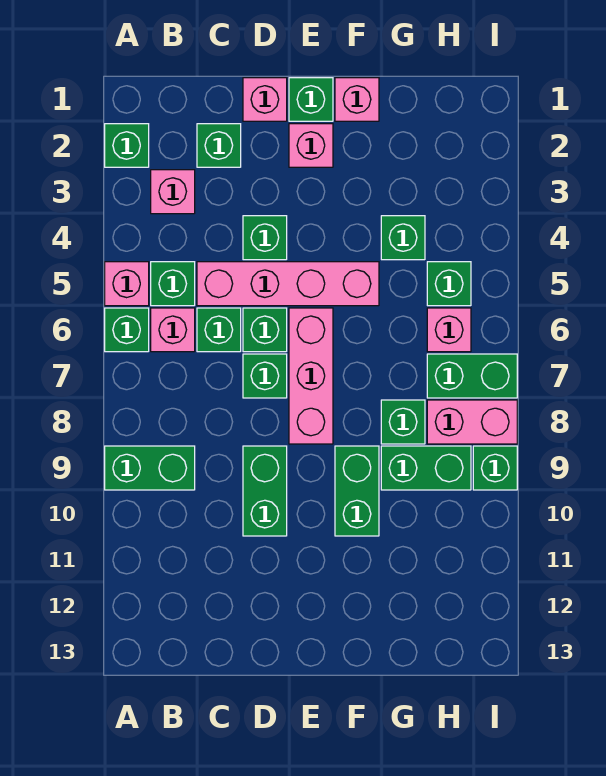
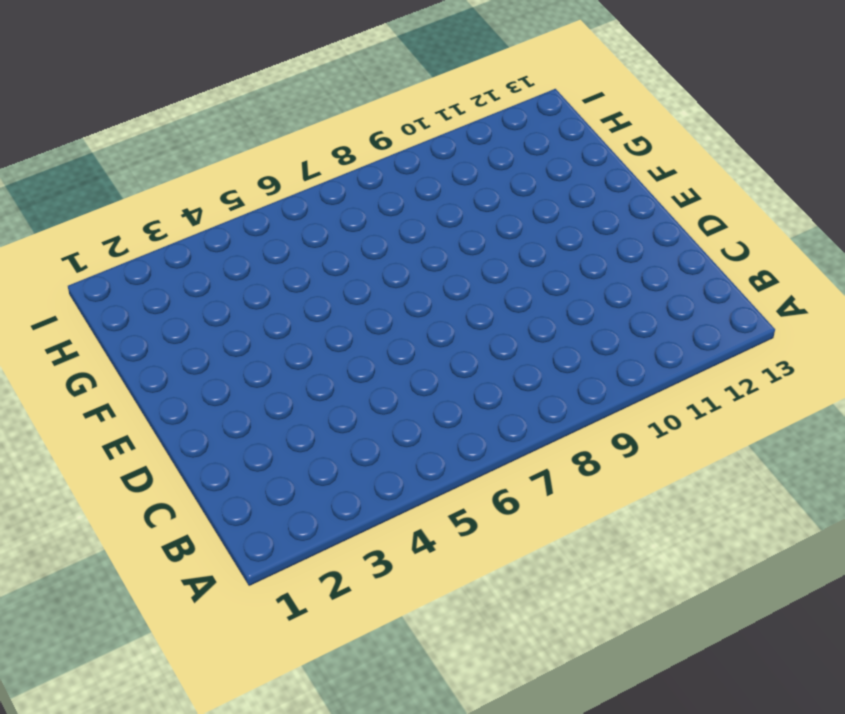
none -> green 1x1 brick [105,124,149,167]
none -> pink 1x1 brick [105,262,149,306]
none -> green 1x1 brick [105,308,149,352]

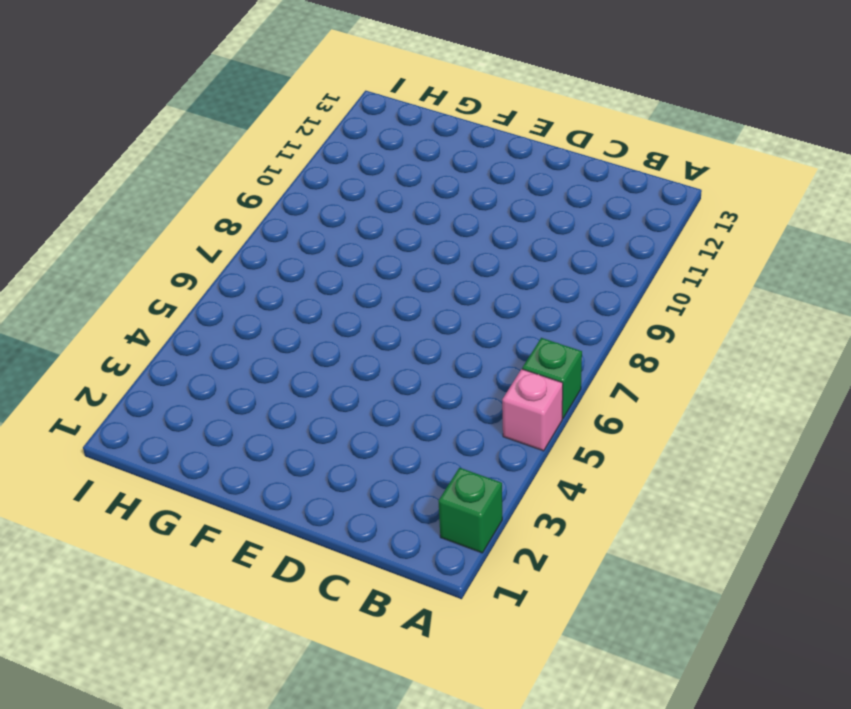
none -> green 1x2 brick [105,446,195,490]
none -> pink 1x1 brick [151,170,195,214]
none -> green 1x1 brick [151,262,195,306]

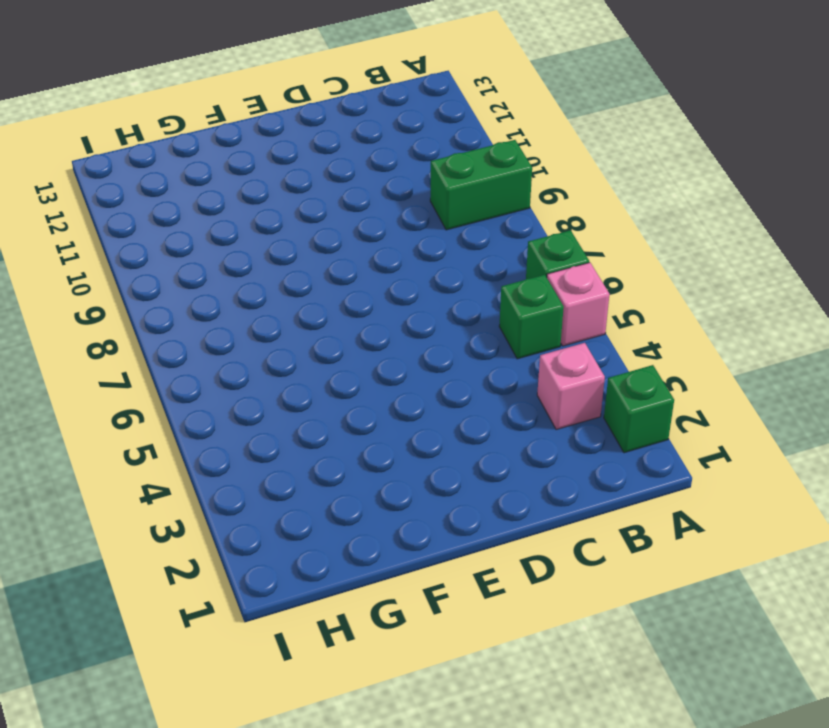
none -> pink 1x1 brick [151,308,195,352]
none -> green 1x1 brick [197,124,241,167]
none -> pink 1x4 brick [197,262,379,306]

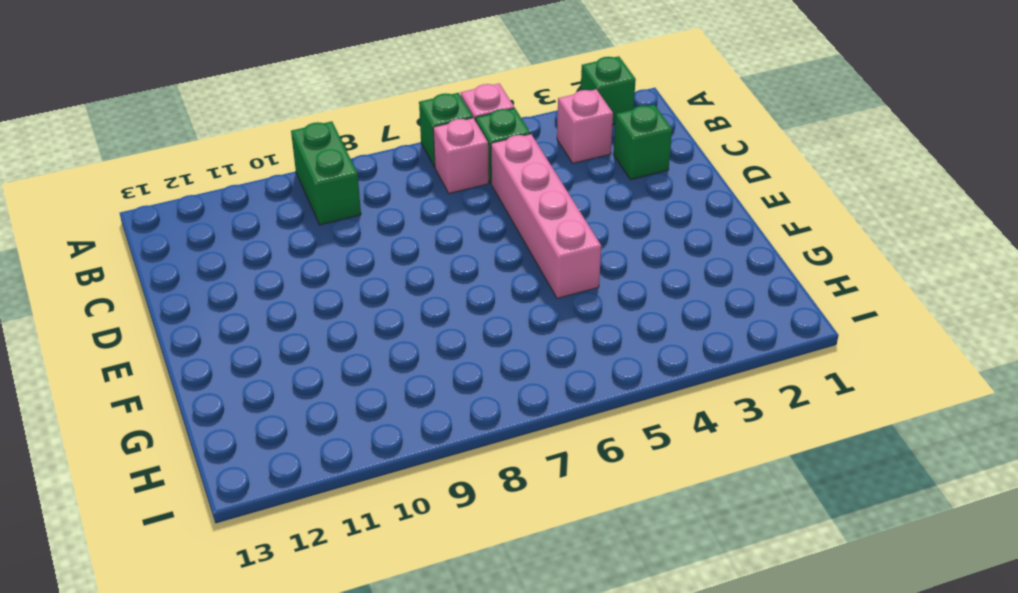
none -> green 1x1 brick [197,308,241,352]
none -> pink 1x1 brick [243,78,287,121]
none -> green 1x1 brick [243,216,287,260]

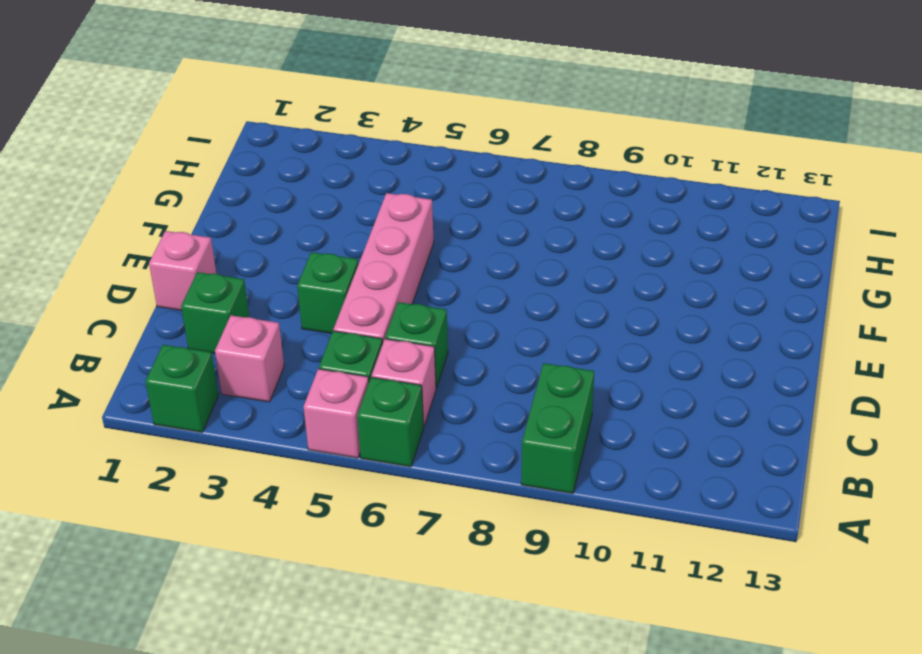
none -> green 1x1 brick [243,308,287,352]
none -> green 1x1 brick [243,354,287,398]
none -> green 1x2 brick [243,446,287,536]

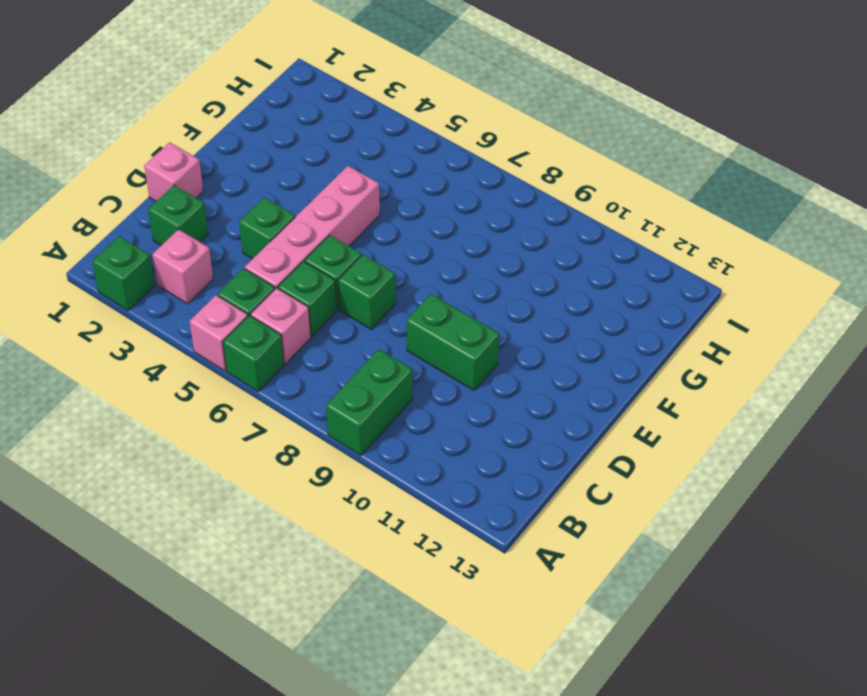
none -> green 1x1 brick [289,78,333,121]
none -> pink 1x1 brick [289,124,333,167]
none -> pink 1x3 brick [289,308,333,444]

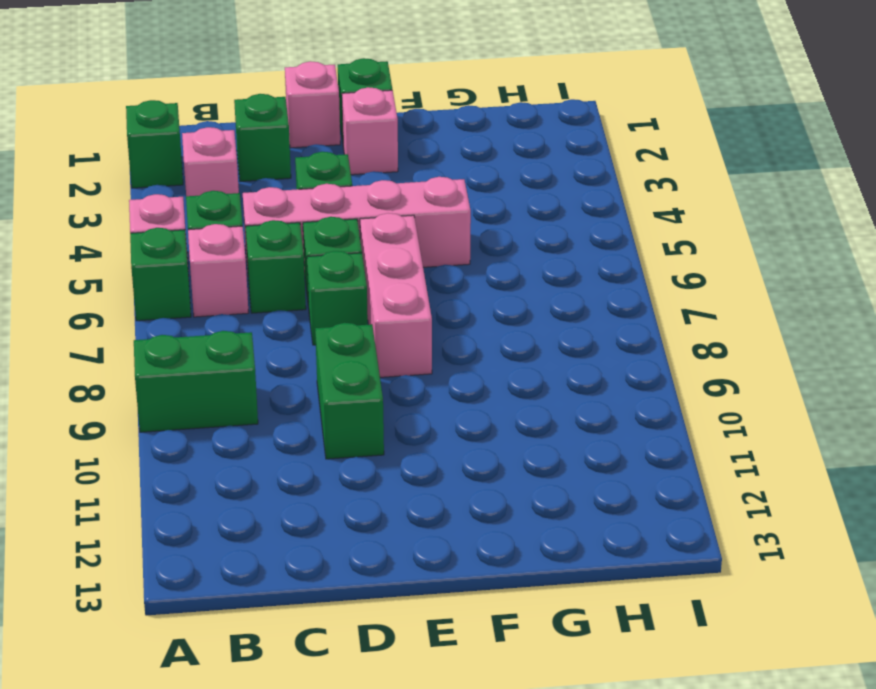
none -> pink 1x1 brick [335,78,379,121]
none -> green 1x2 brick [335,446,379,536]
none -> green 1x1 brick [381,216,425,260]

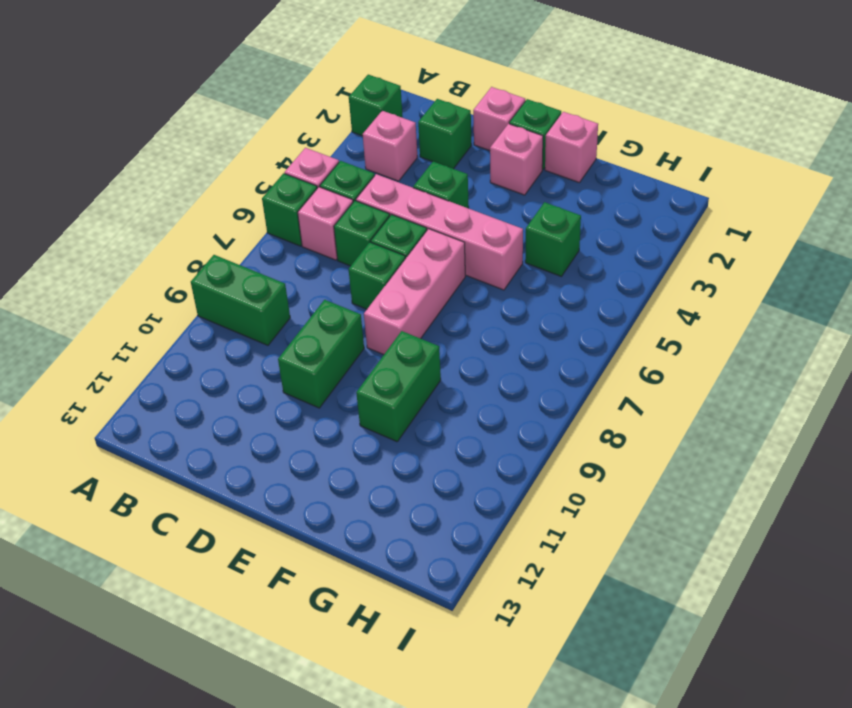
none -> green 1x1 brick [381,400,425,444]
none -> green 1x2 brick [381,446,471,490]
none -> green 1x1 brick [427,262,471,306]

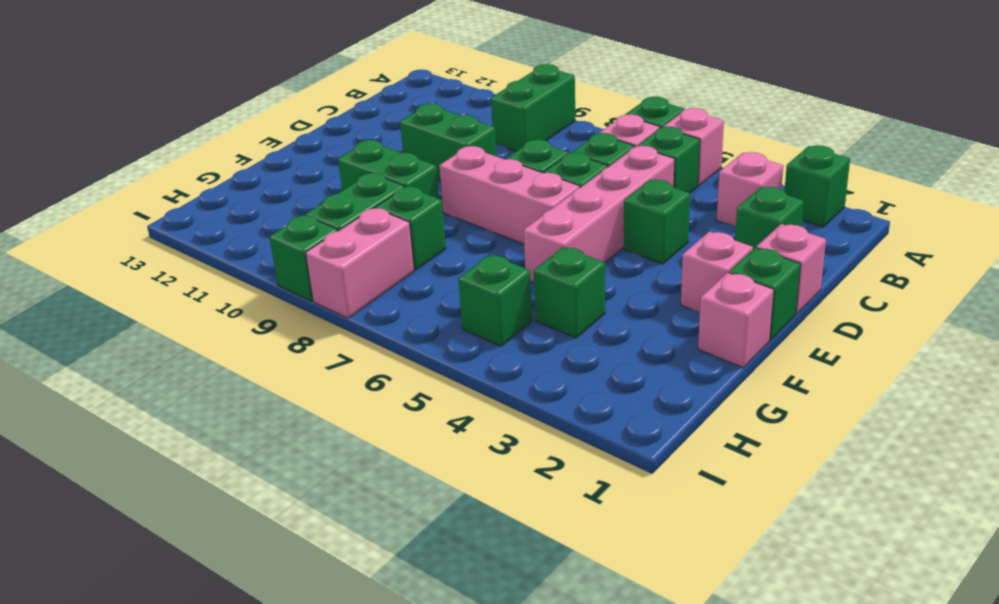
none -> pink 1x1 brick [427,308,471,352]
none -> green 1x2 brick [427,354,517,398]

